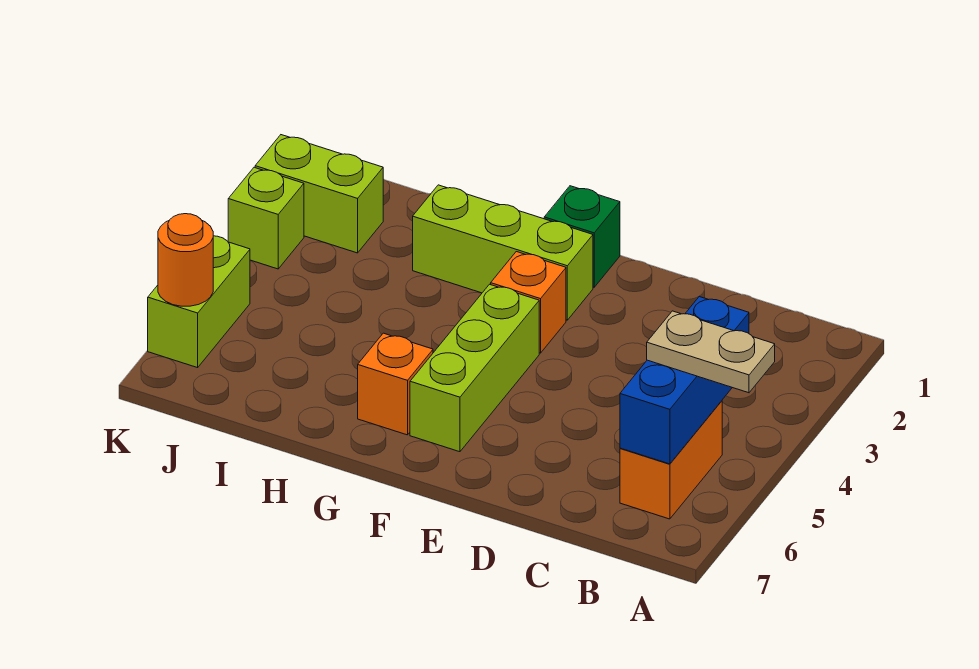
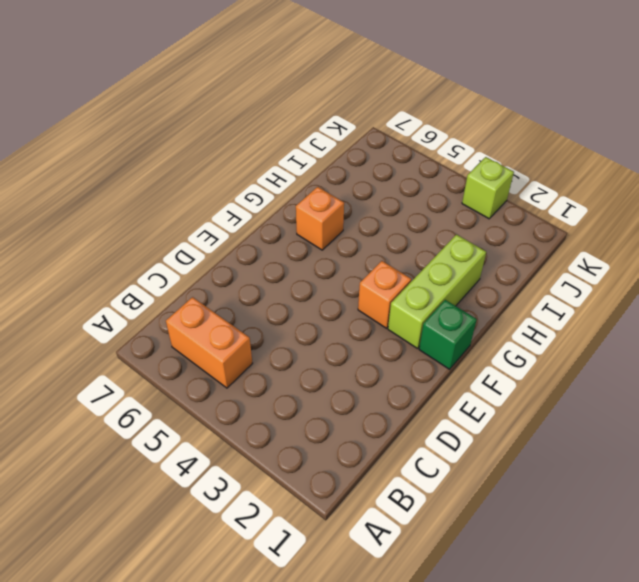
none -> lime 1x3 brick [410,284,539,452]
none -> lime 1x2 brick [255,135,383,253]
none -> lime 1x2 brick [148,236,250,368]

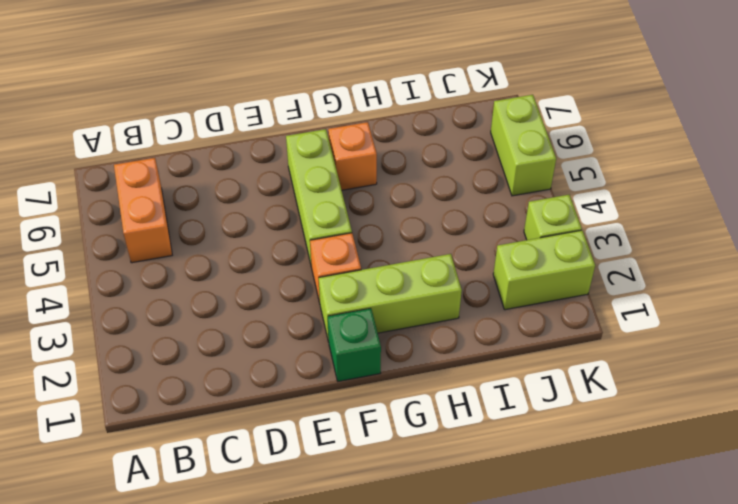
none -> blue 1x3 brick [620,297,749,464]
none -> orange 1x1 round brick [158,214,213,306]
none -> tan 1x2 plate [647,311,775,393]

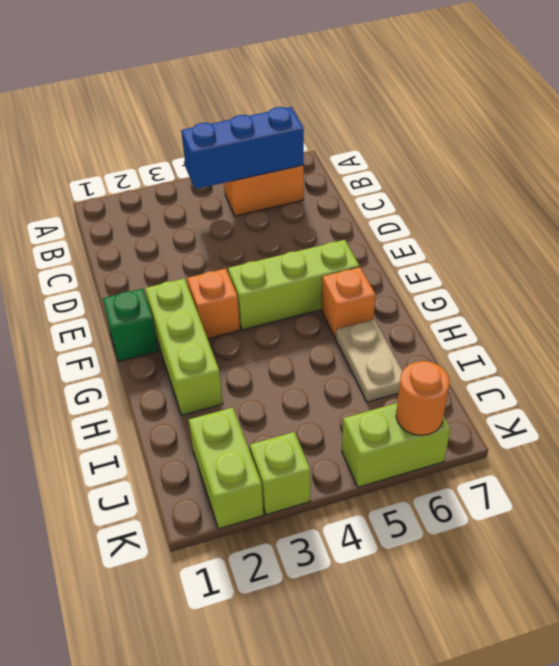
tan 1x2 plate [336,320,402,402] -> tan 1x2 plate moved to [647,311,775,393]

